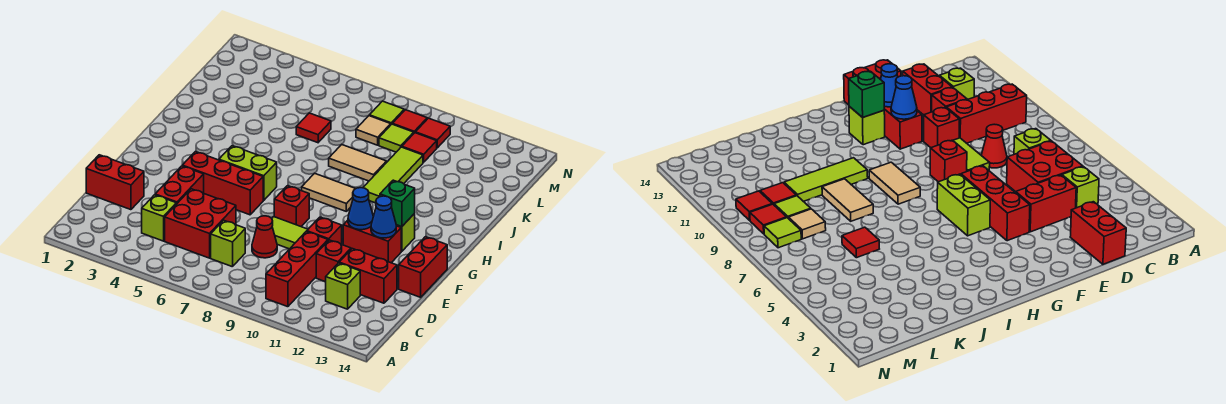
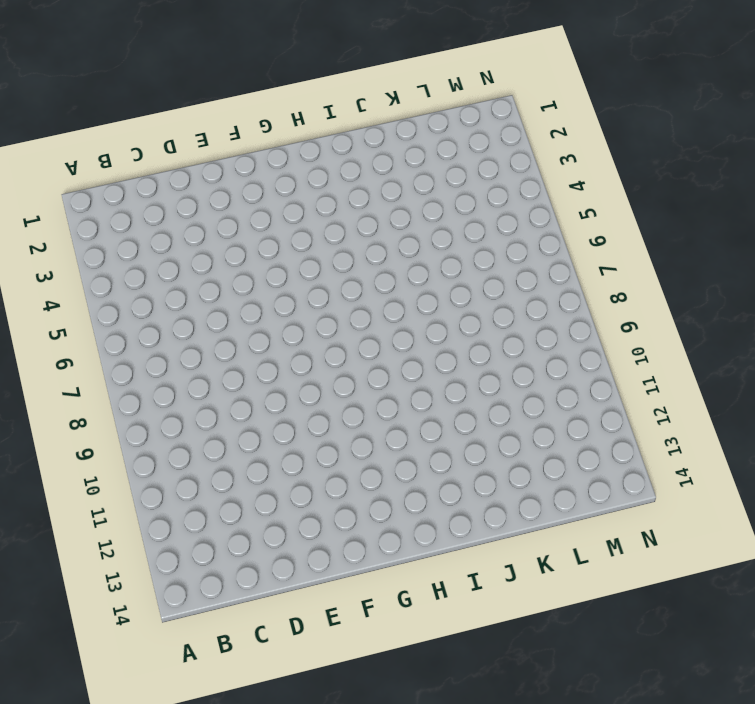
none -> red 1x3 brick [266,231,328,307]
none -> lime 1x1 brick [142,195,176,241]
none -> red 2x2 brick [165,189,236,258]
none -> lime 1x1 brick [211,220,245,267]

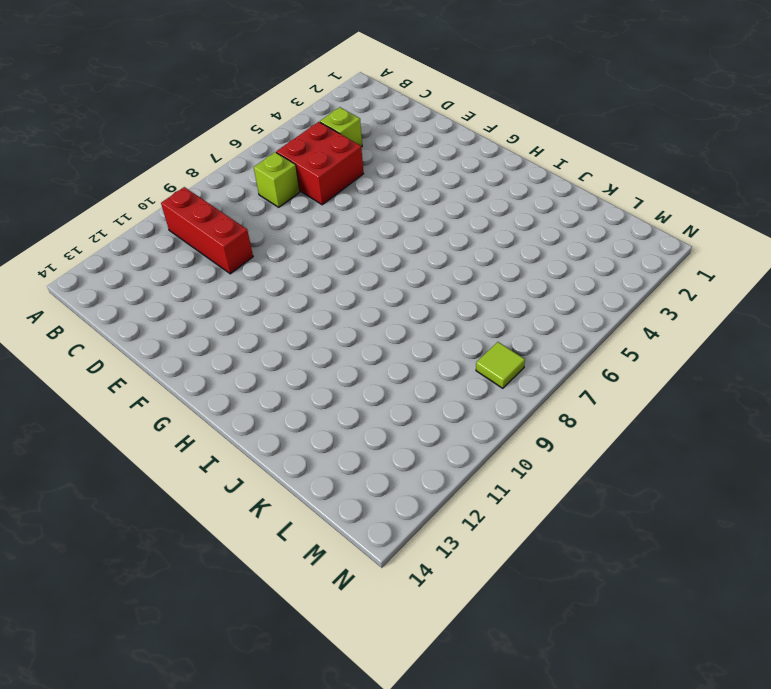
none -> lime 1x1 brick [326,263,360,309]
none -> red 1x2 brick [86,155,144,210]
none -> red 1x2 brick [155,166,204,204]
none -> red 1x1 cone [252,216,277,258]

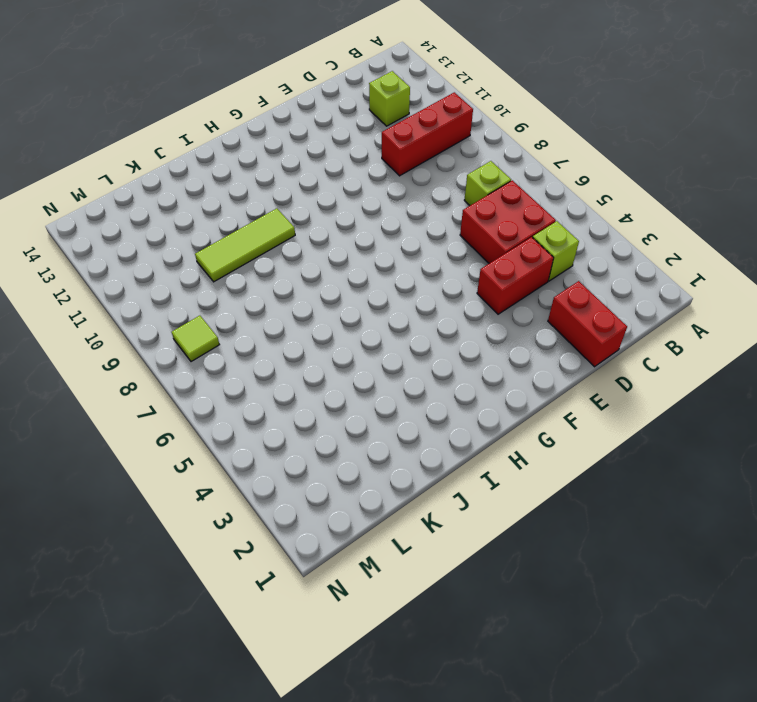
none -> red 1x1 cone [252,216,277,258]
none -> red 1x1 brick [316,240,351,282]
none -> red 1x2 brick [339,249,397,303]
none -> lime 1x2 tile [272,217,308,249]

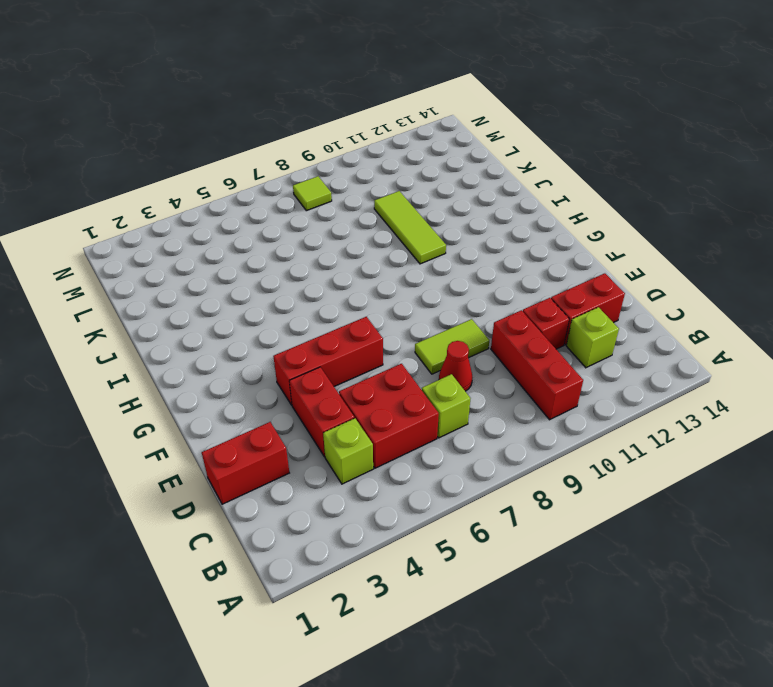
none -> red 1x1 brick [307,217,342,244]
none -> red 1x2 brick [399,237,447,297]
none -> red 1x1 brick [274,186,309,226]
none -> red 1x2 brick [343,220,401,263]

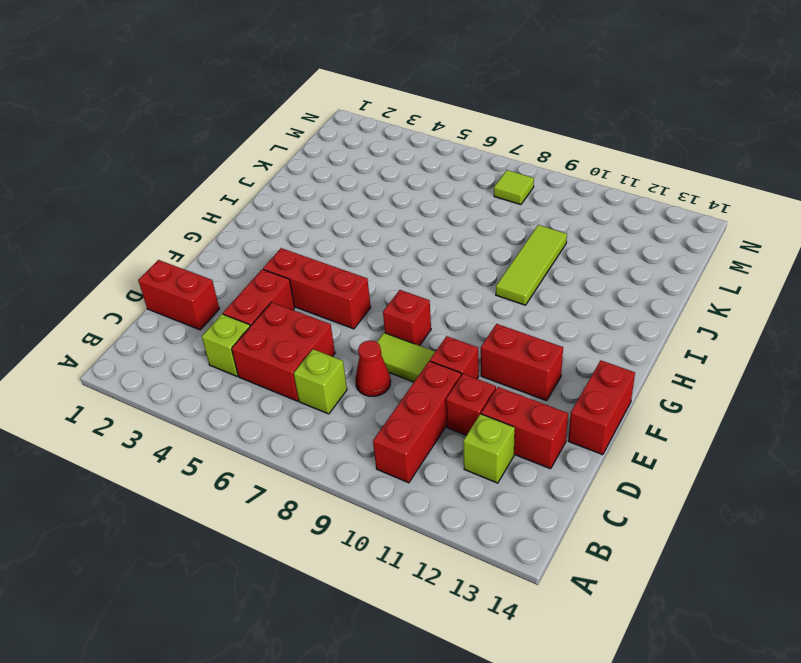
none -> lime 1x2 brick [219,146,277,200]
none -> lime 1x1 brick [396,214,415,252]
none -> tan 1x2 tile [302,173,356,211]
none -> tan 1x2 tile [329,145,387,181]

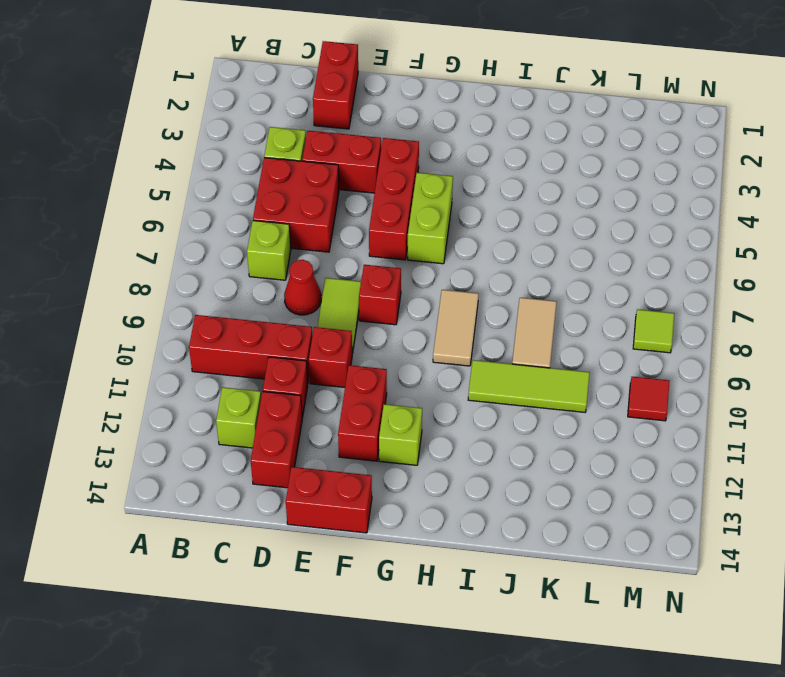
none -> red 1x1 tile [296,113,331,143]
none -> tan 1x1 tile [356,116,391,145]
none -> lime 1x1 tile [379,124,414,152]
none -> red 1x1 tile [402,133,437,162]

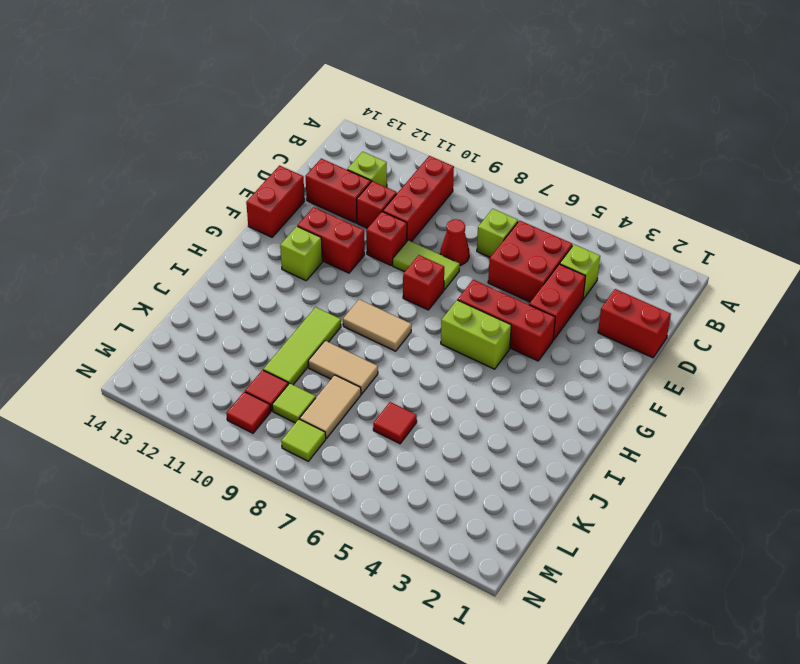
tan 1x2 tile [300,375,361,439] -> tan 1x1 tile [356,116,391,145]
none -> red 1x1 tile [393,110,427,133]
none -> blue 1x1 cone [348,188,373,230]
none -> blue 1x1 cone [371,196,396,238]
none -> green 1x1 brick [380,180,415,227]

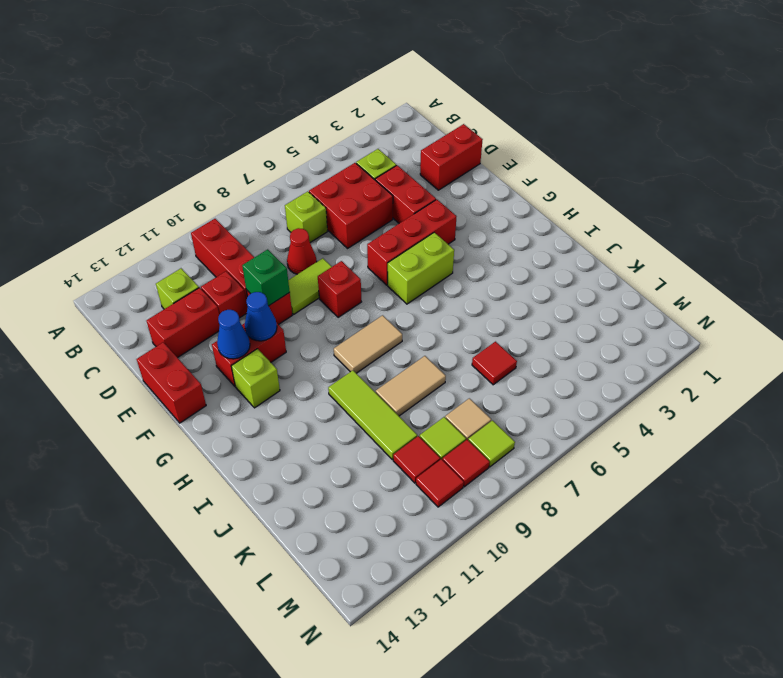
green 1x1 brick [242,249,290,306] -> green 1x1 brick moved to [380,180,415,227]

